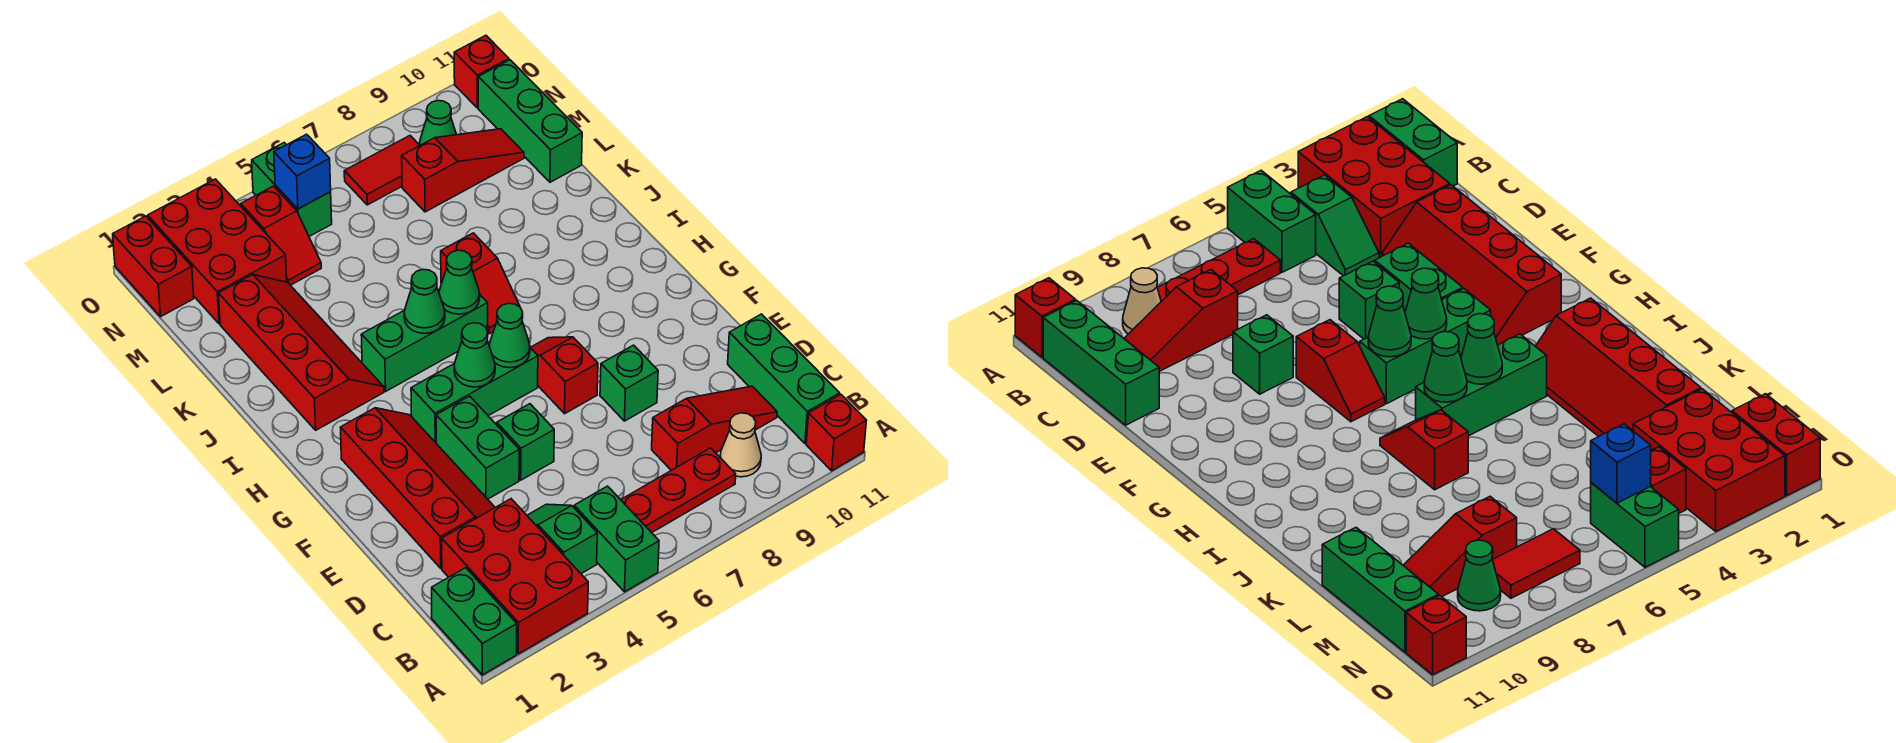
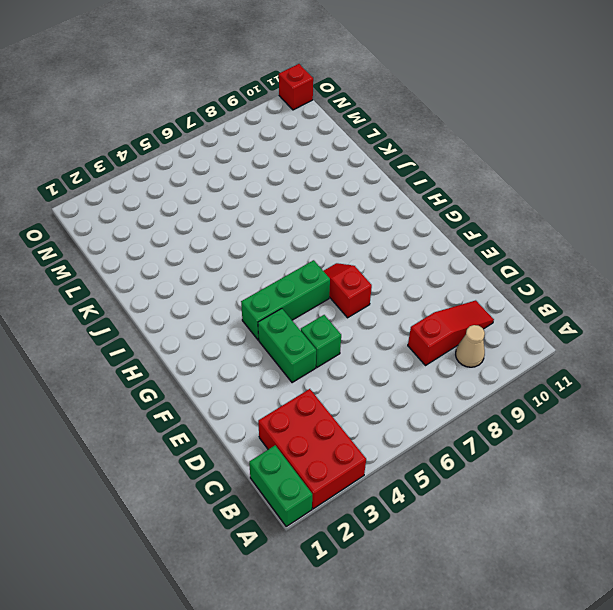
none -> green 1x2 brick [574,486,659,592]
none -> red 1x1 brick [806,394,867,471]
none -> green 1x2 slope [527,504,597,574]
none -> red 1x3 plate [621,448,736,533]

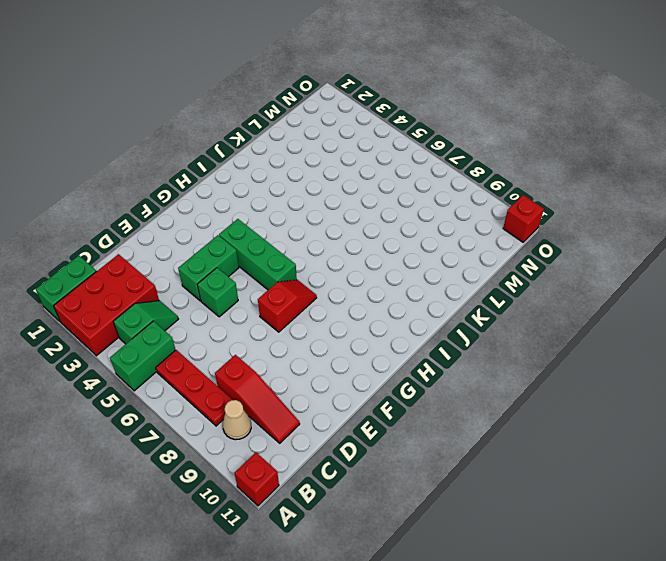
none -> green 1x3 brick [728,314,840,443]
none -> red 2x4 slope [340,408,495,568]
none -> green 1x1 brick [600,345,658,421]
none -> red 2x4 slope [219,275,384,430]

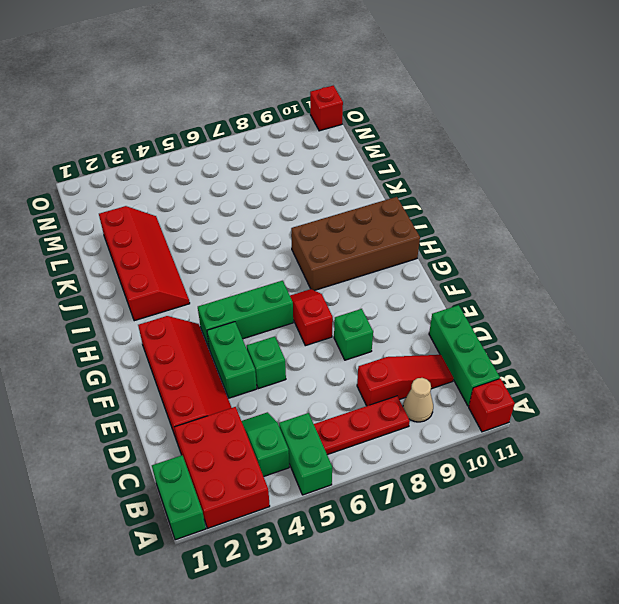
brown 2x4 brick [291,197,420,291] -> none
none -> green 1x3 brick [361,295,488,391]
none -> red 1x2 slope [441,233,520,334]
none -> green 1x3 brick [478,60,582,182]
none -> red 2x3 brick [148,179,287,324]

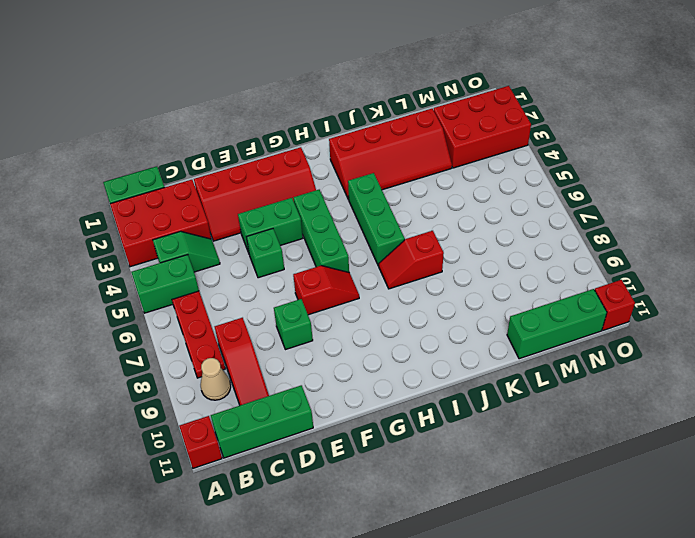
none -> red 1x2 slope [241,186,321,285]
none -> red 1x3 slope [402,129,524,212]
none -> red 1x2 brick [113,216,194,317]
none -> green 1x2 brick [252,143,332,236]

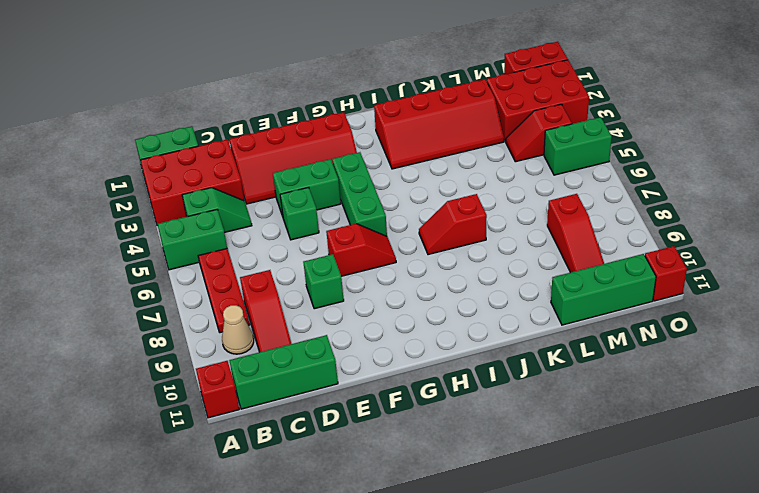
none -> green 1x3 brick [361,295,488,391]
none -> red 1x2 tile [344,136,420,205]
none -> green 1x1 cone [420,101,457,145]
none -> green 1x1 cone [454,323,495,387]

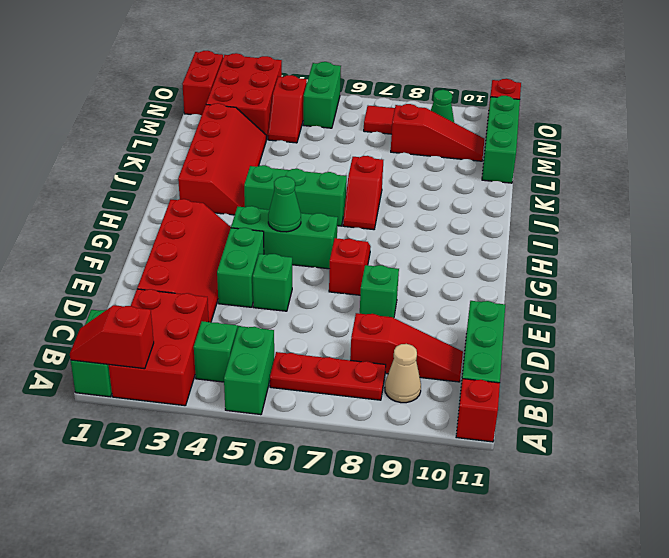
red 1x2 slope [70,305,154,369] -> none
none -> green 1x1 cone [489,303,530,368]
none -> green 1x1 cone [404,269,445,333]
none -> green 1x1 cone [439,250,480,314]
none -> blue 1x1 brick [274,134,331,209]

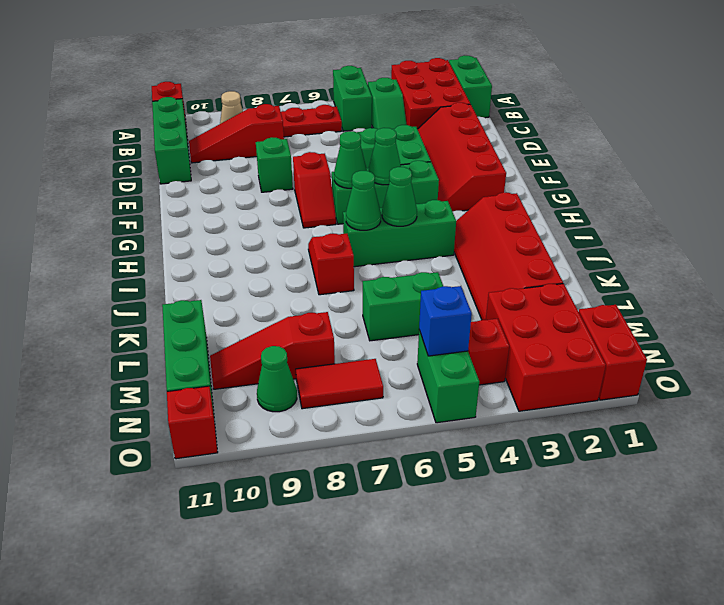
green 1x2 brick [363,272,443,341] -> none

